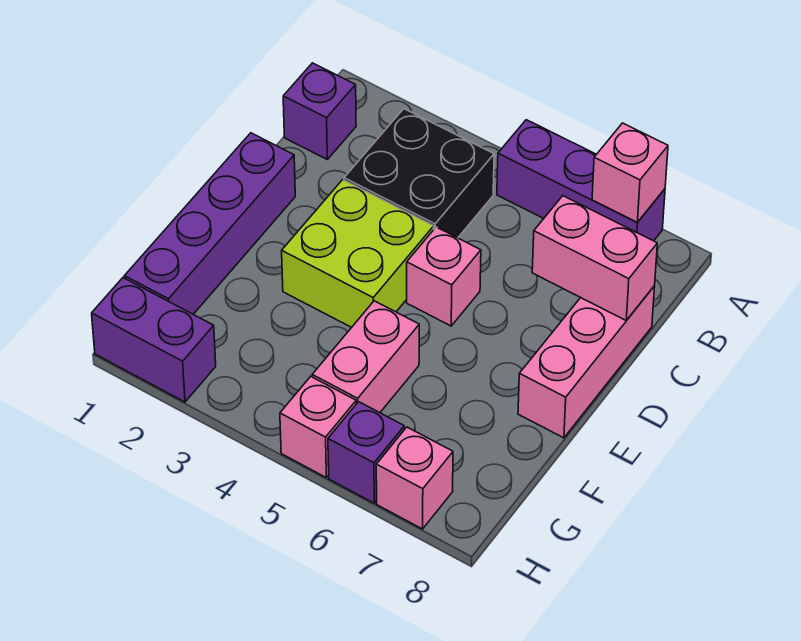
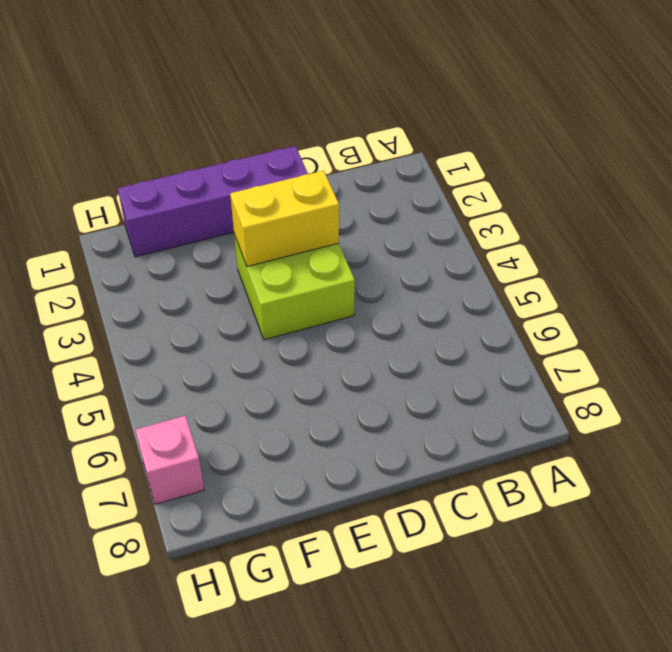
yellow 1x2 brick [230,171,339,266] -> none
none -> purple 1x3 brick [497,120,665,241]
none -> purple 1x1 brick [283,63,356,159]
none -> black 2x2 brick [344,109,494,238]

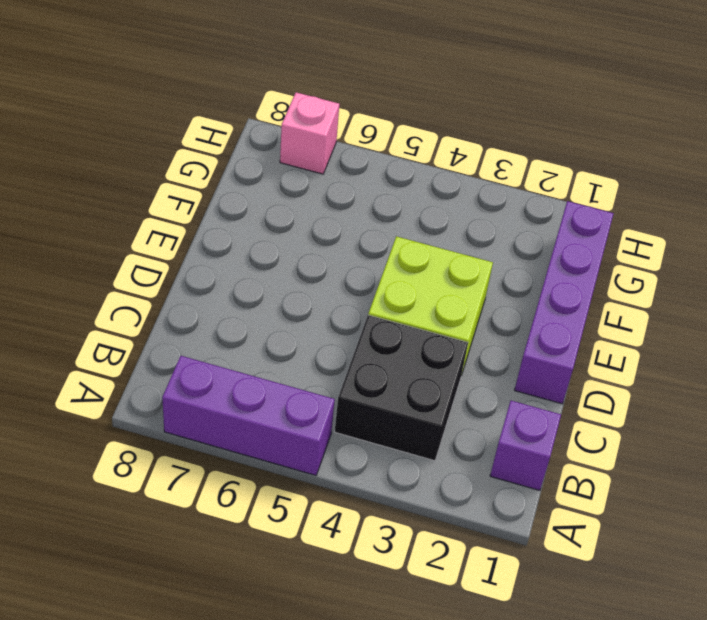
none -> pink 1x3 brick [518,286,655,438]
none -> pink 1x1 brick [407,227,481,326]
none -> pink 1x2 brick [312,301,419,413]

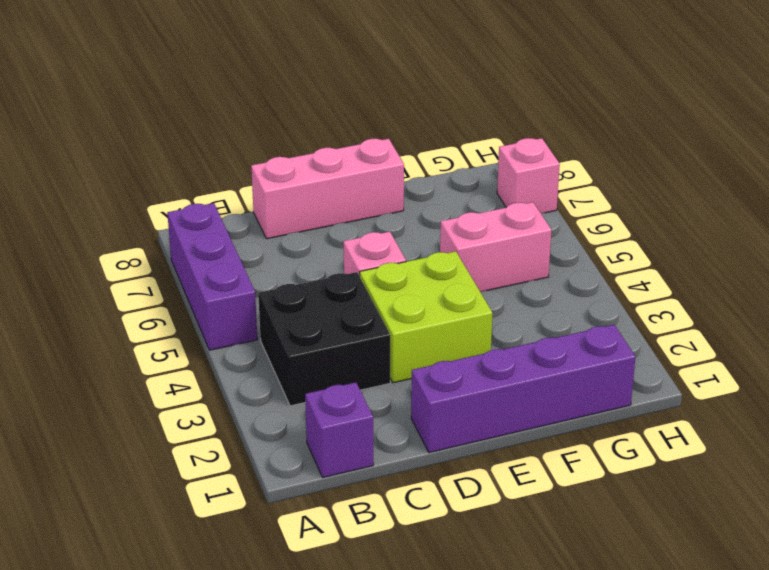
none -> purple 1x2 brick [92,278,216,402]
none -> pink 1x1 brick [280,377,356,477]
none -> purple 1x1 brick [328,402,404,503]

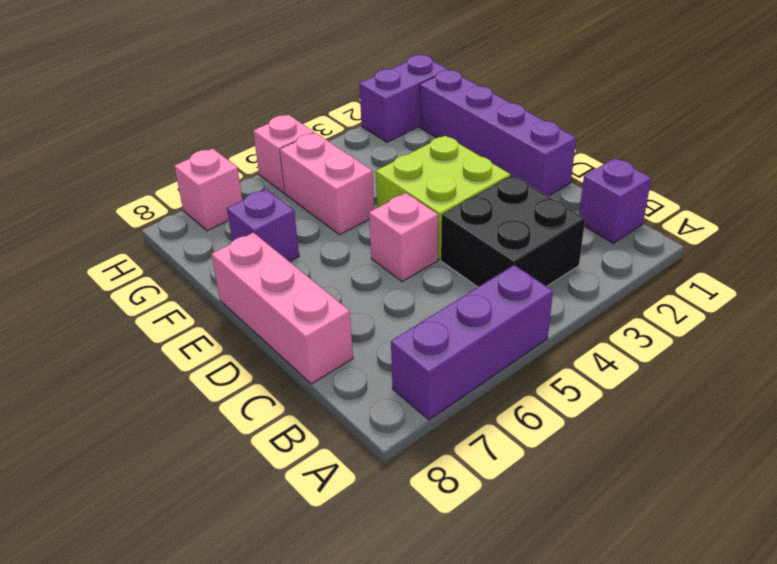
purple 1x1 brick [227,189,299,262] -> purple 1x1 brick moved to [328,402,404,503]
none -> pink 1x1 brick [592,123,668,222]
none -> pink 1x2 brick [532,196,657,321]

